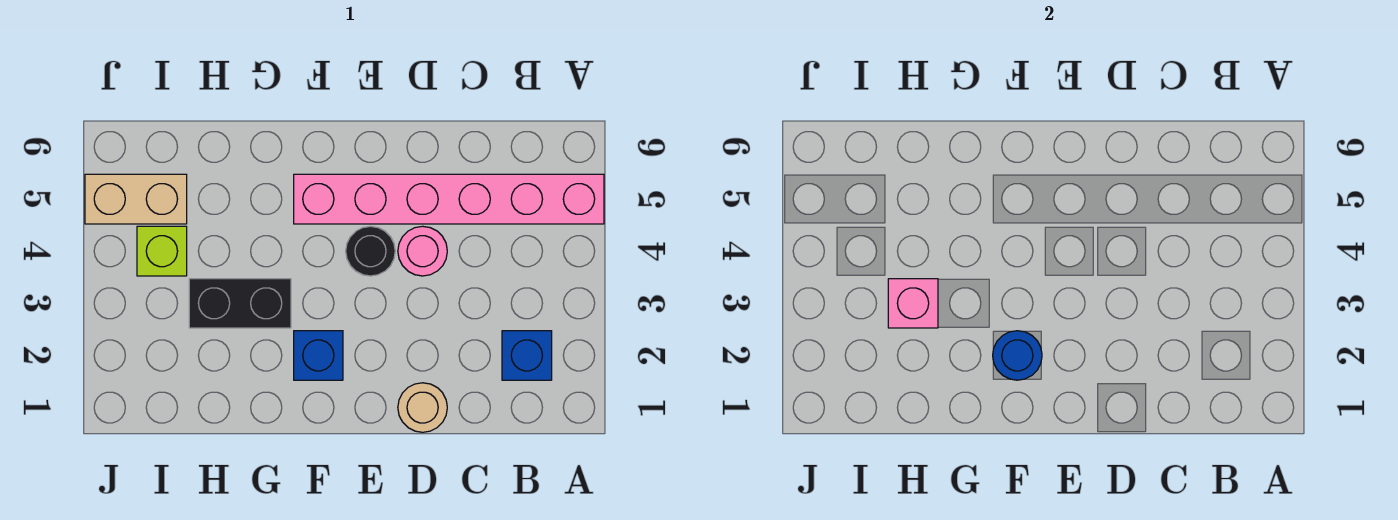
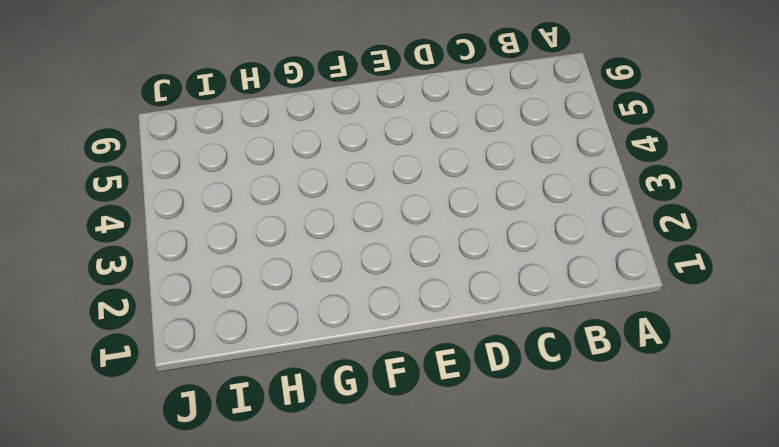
none -> pink 1x6 brick [294,174,604,224]
none -> blue 1x1 brick [502,331,552,380]

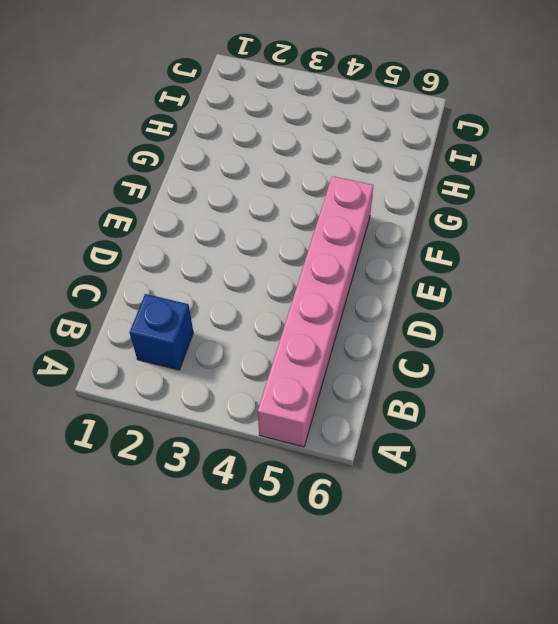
none -> tan 1x1 round brick [398,383,447,432]
none -> pink 1x1 round brick [398,226,447,276]

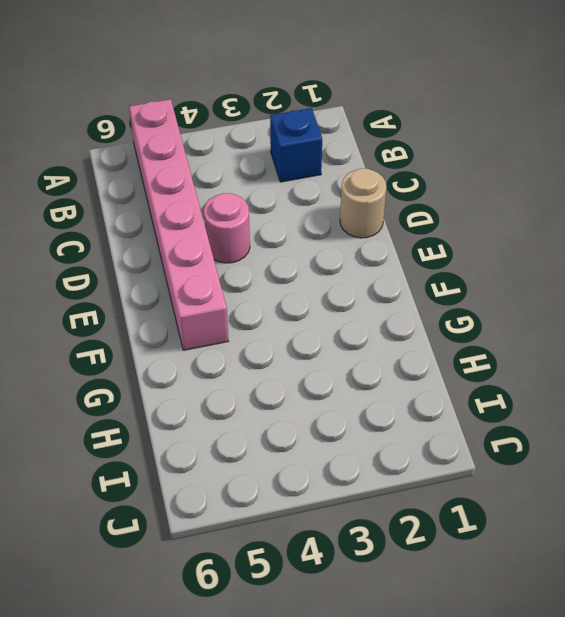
none -> black 1x1 round brick [346,226,395,276]
none -> blue 1x1 brick [294,331,343,380]

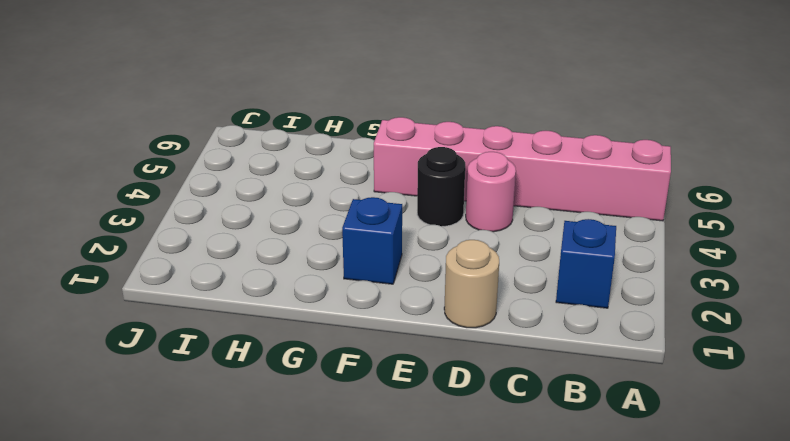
none -> black 1x2 brick [189,279,291,328]
none -> lime 1x1 brick [137,226,187,276]

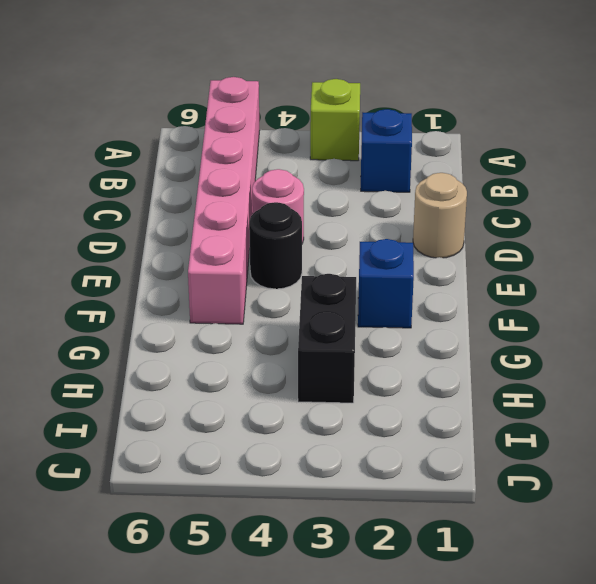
lime 1x1 brick [310,79,360,161] -> lime 1x1 brick moved to [137,226,187,276]
none -> tan 1x2 brick [85,174,187,224]
none -> blue 1x1 round brick [993,331,1042,380]

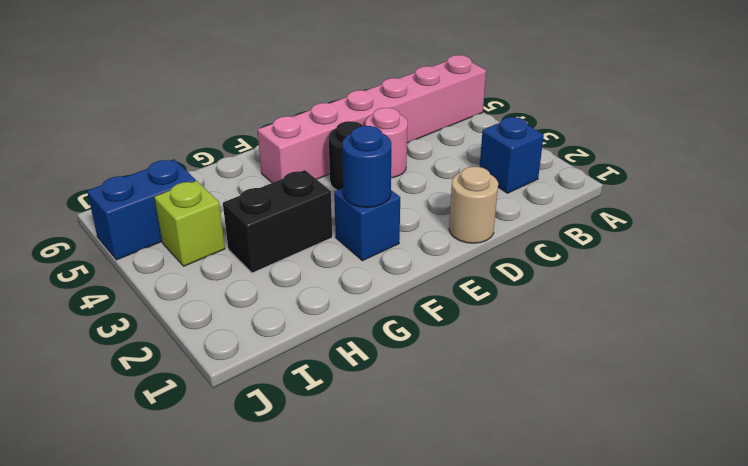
blue 1x2 brick [87,159,196,260] -> tan 1x2 brick [85,174,187,224]
none -> pink 1x1 brick [888,279,938,328]

